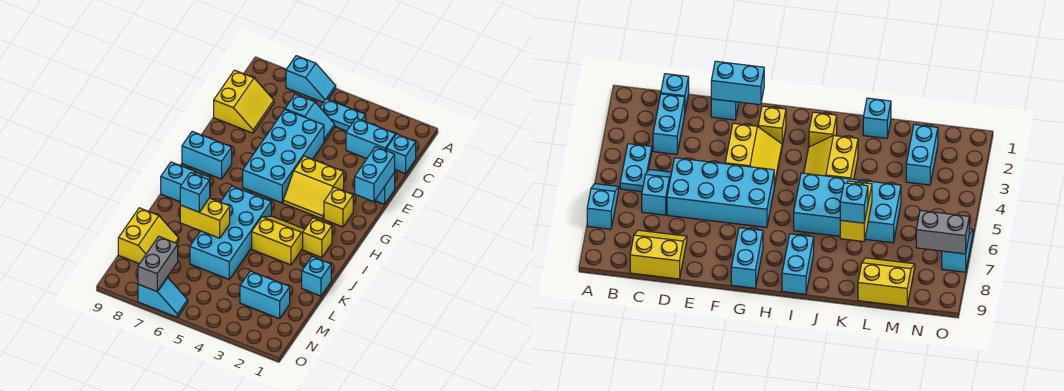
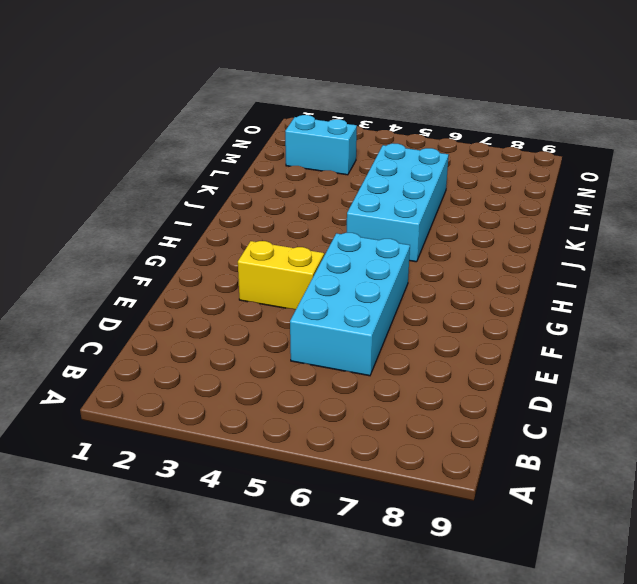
none -> cyan 1x2 slope [286,56,336,102]
none -> cyan 1x2 plate [320,99,366,131]
none -> cyan 1x1 brick [386,134,416,174]

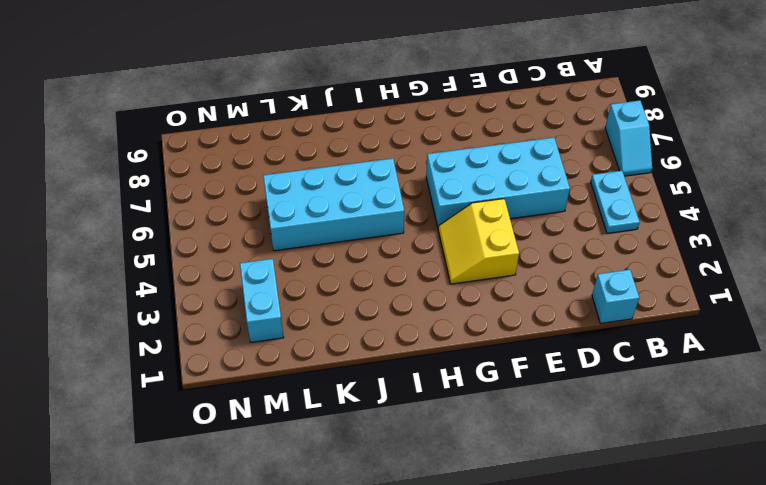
none -> cyan 1x2 brick [346,118,396,158]
none -> cyan 1x2 slope [285,94,335,142]
none -> yellow 2x2 slope [214,70,274,133]

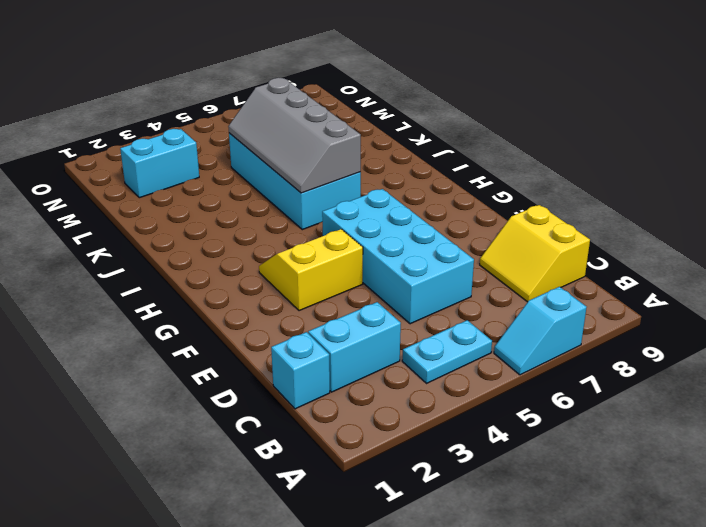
grey 2x4 slope [228,78,361,193] -> yellow 1x2 brick [180,198,230,238]
none -> cyan 1x2 slope [285,94,335,142]
none -> cyan 1x1 brick [375,172,395,204]
none -> yellow 1x1 brick [324,187,353,227]

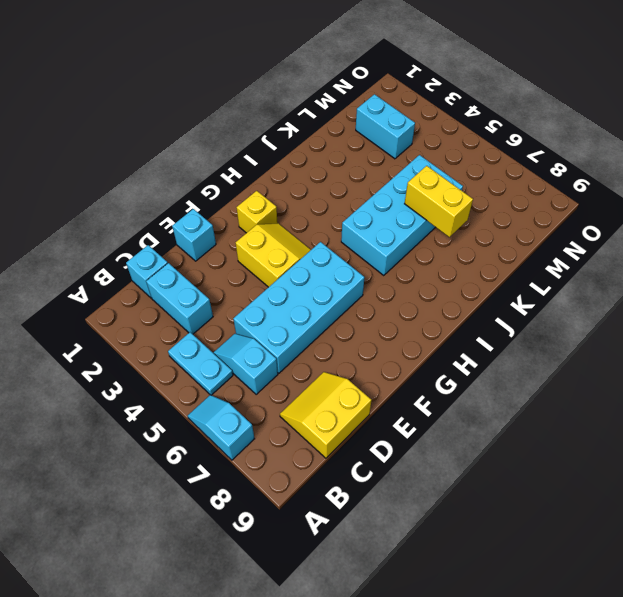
none -> cyan 1x2 brick [182,131,232,179]
none -> yellow 1x1 brick [303,218,332,258]
none -> yellow 2x2 slope [252,216,305,265]

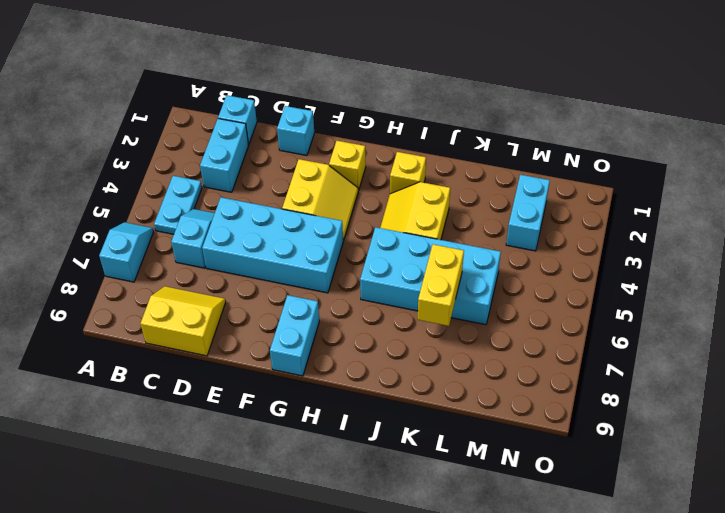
none -> cyan 1x2 brick [161,162,210,202]
none -> cyan 1x1 brick [302,256,331,296]
none -> yellow 2x2 slope [118,208,179,264]

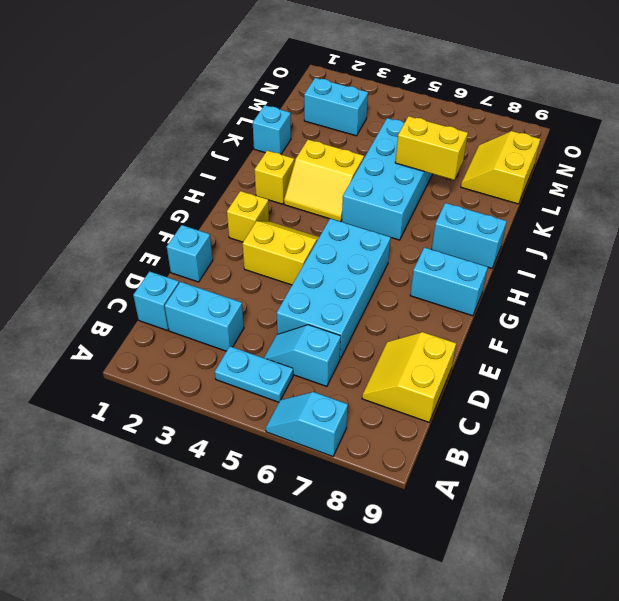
none -> cyan 1x2 slope [138,278,188,317]
none -> cyan 1x2 brick [355,147,395,202]
none -> grey 1x2 brick [138,236,178,291]

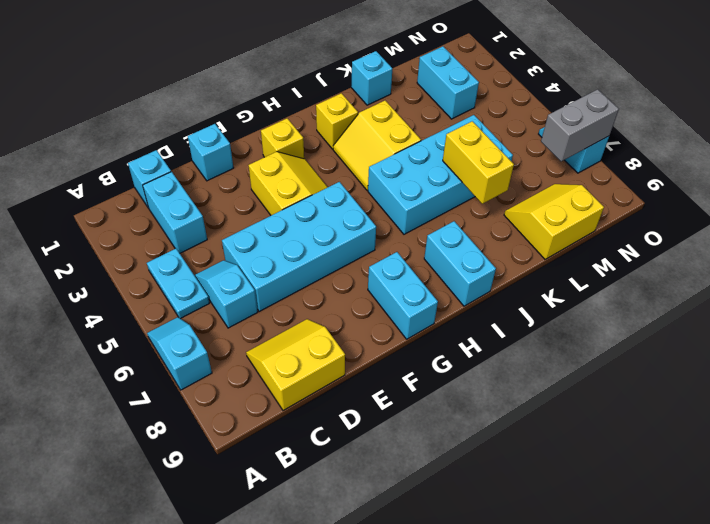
none -> cyan 1x2 brick [355,147,395,202]
none -> cyan 1x1 brick [180,173,210,212]

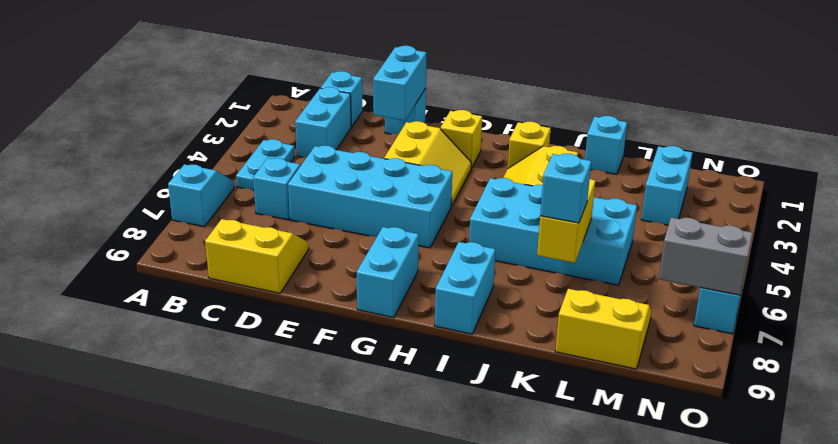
cyan 1x2 brick [373,46,426,120] -> cyan 1x2 brick turned to [355,147,395,202]

